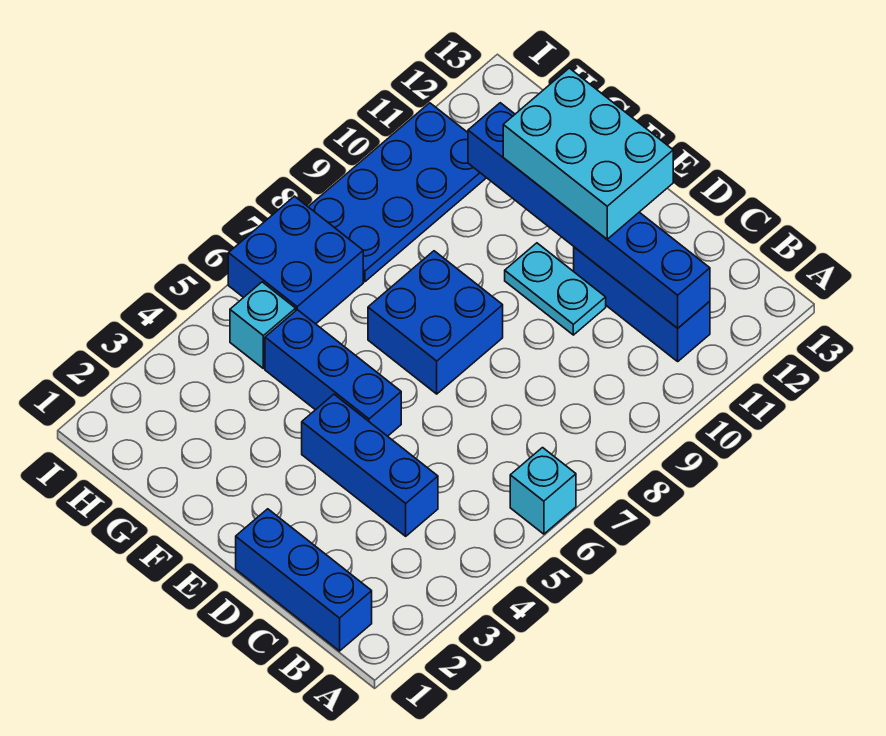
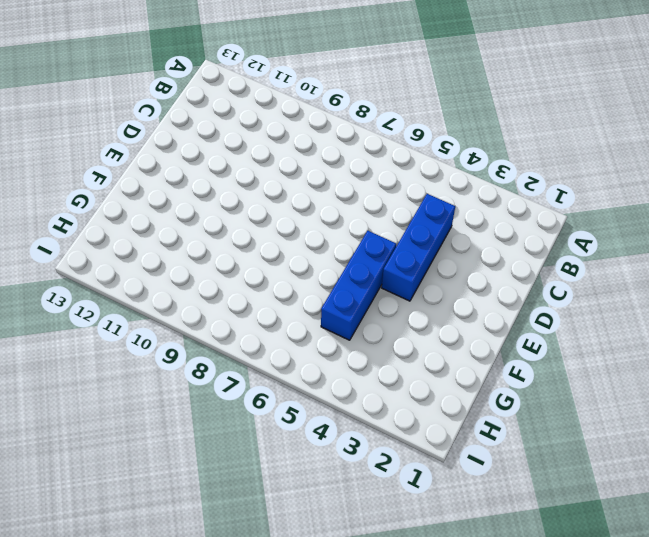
none -> cyan 1x1 brick [510,448,576,534]
none -> blue 1x3 brick [236,509,372,651]
none -> blue 1x3 brick [574,247,710,361]

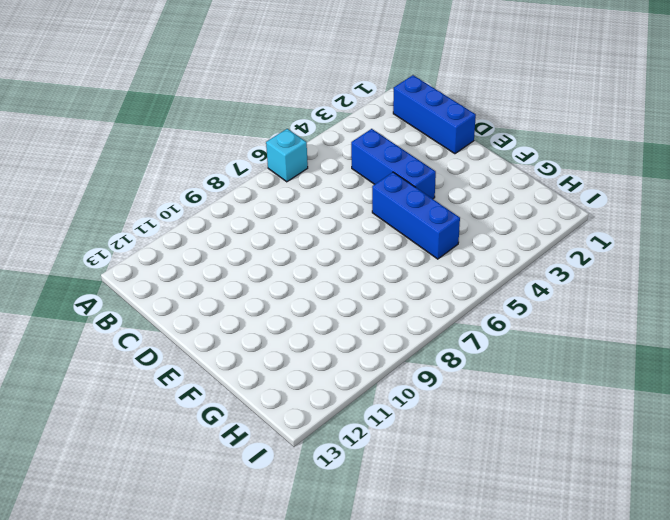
none -> blue 1x3 brick [574,247,710,361]
none -> cyan 1x2 plate [505,243,606,335]
none -> blue 2x2 brick [368,251,503,394]

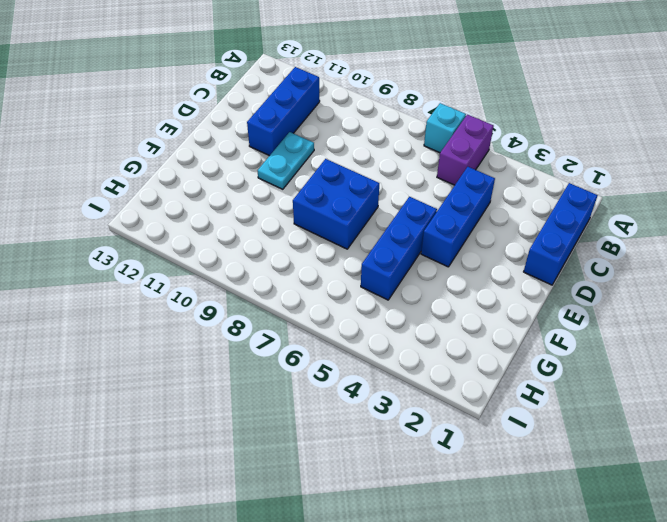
purple 1x2 brick [437,115,494,185] -> none
none -> cyan 1x1 brick [230,282,296,369]
none -> blue 2x2 brick [228,196,363,324]
none -> blue 2x4 plate [308,103,486,282]

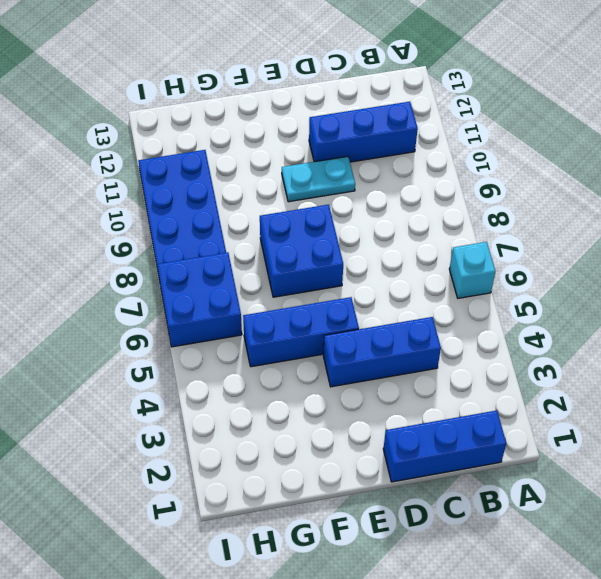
none -> cyan 1x1 brick [230,282,296,369]
none -> blue 1x6 brick [468,103,710,328]
none -> cyan 2x3 brick [503,68,673,239]

